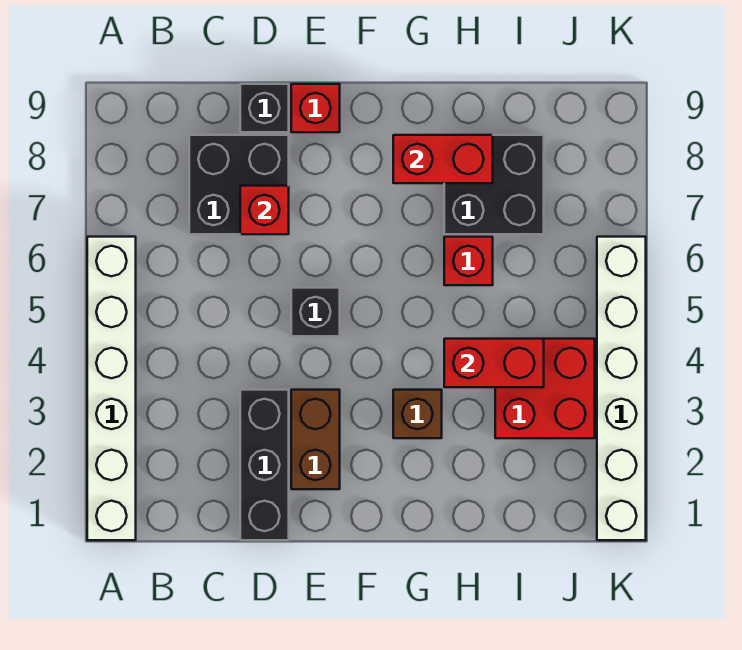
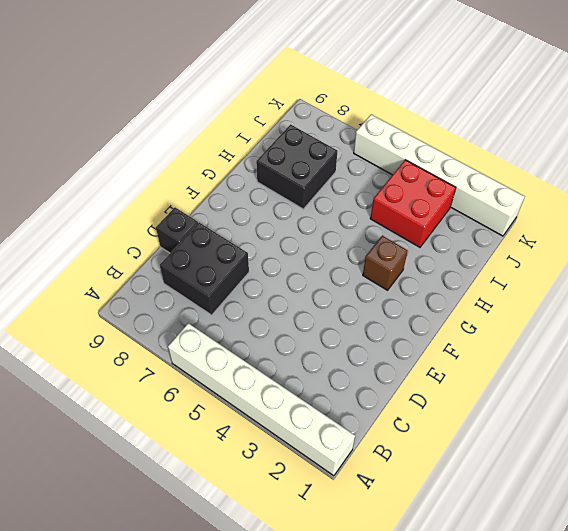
none -> black 1x3 brick [240,390,289,540]
none -> brown 1x2 brick [291,390,340,489]
none -> black 1x1 brick [291,288,340,336]

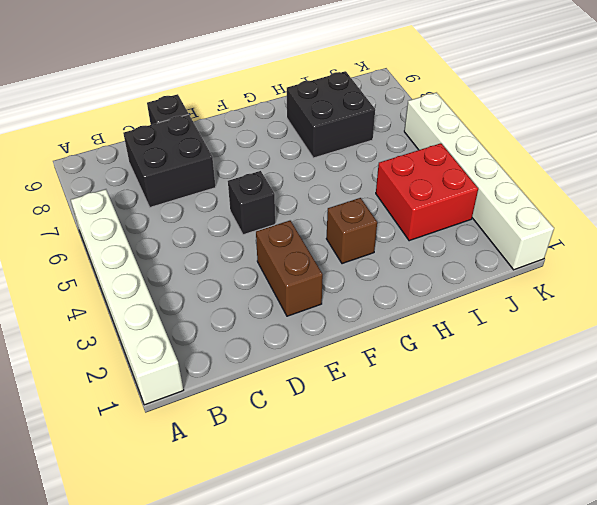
none -> black 1x3 brick [240,390,289,540]
none -> red 1x1 brick [291,84,340,132]
none -> red 1x1 brick [444,237,493,285]

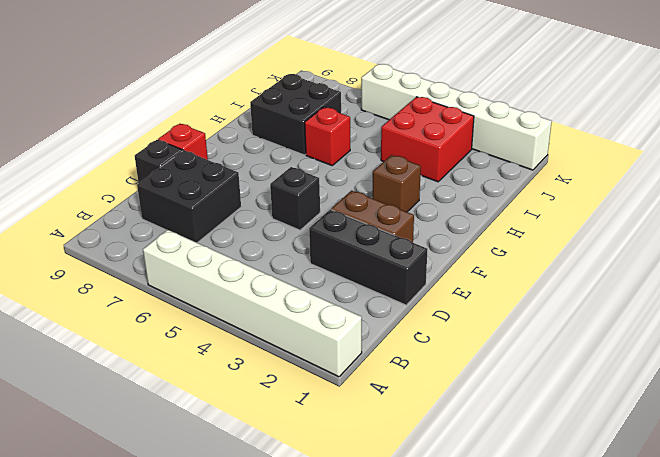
none -> red 1x1 brick [240,186,289,234]
none -> red 1x2 brick [393,135,493,183]
none -> red 1x2 brick [444,339,544,387]

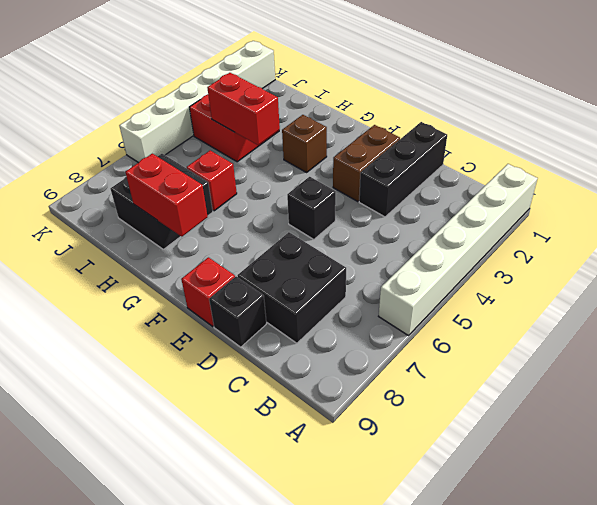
none -> red 1x1 brick [240,186,289,234]

